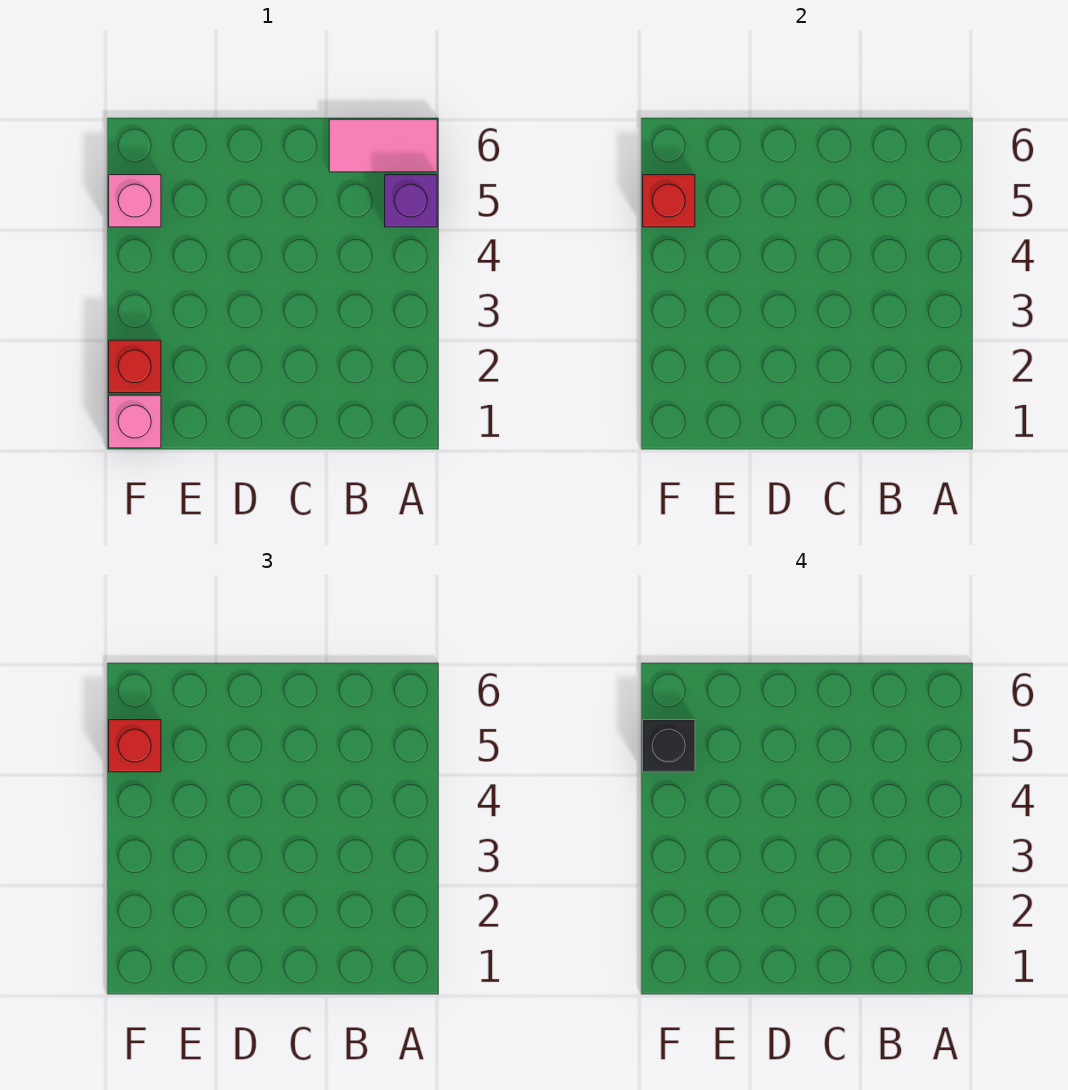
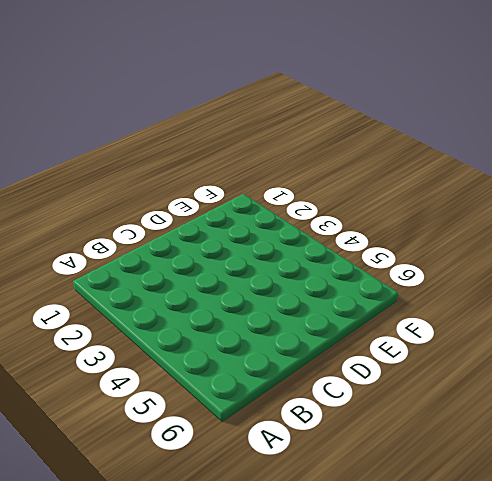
none -> purple 1x1 brick [385,175,437,227]
none -> pink 1x2 tile [329,119,437,172]

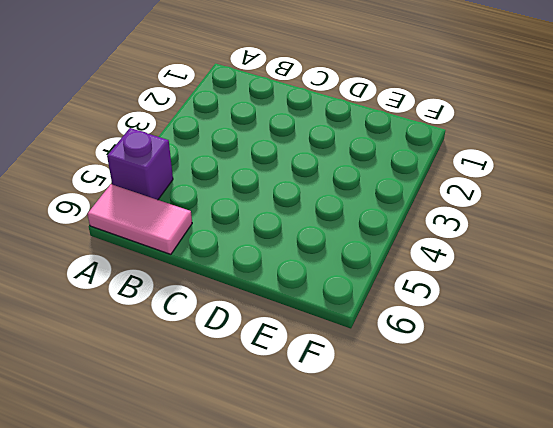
none -> pink 1x1 brick [109,395,161,448]
none -> red 1x1 brick [109,340,161,393]

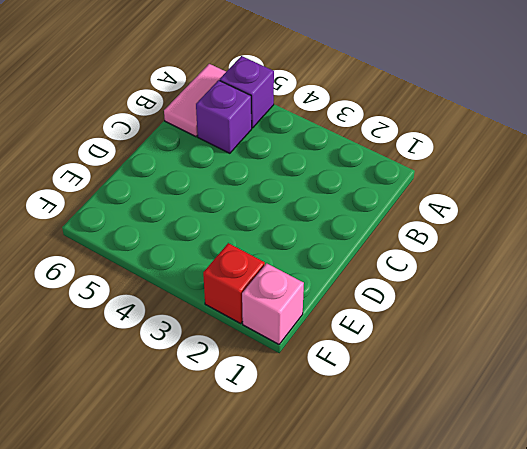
purple 1x1 brick [196,80,252,153] -> none
none -> pink 1x1 brick [109,175,161,227]
none -> red 1x1 brick [643,175,695,227]

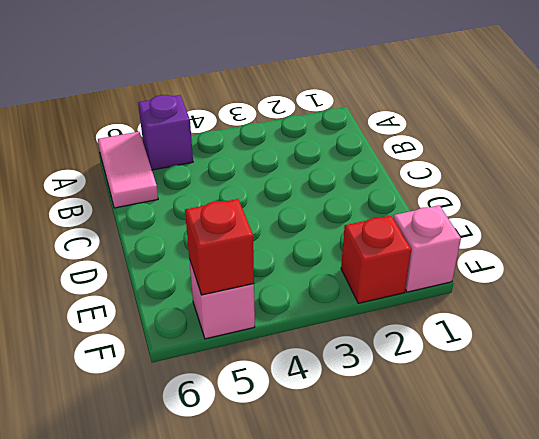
none -> red 1x1 brick [109,720,161,772]
none -> black 1x1 brick [643,720,695,772]

